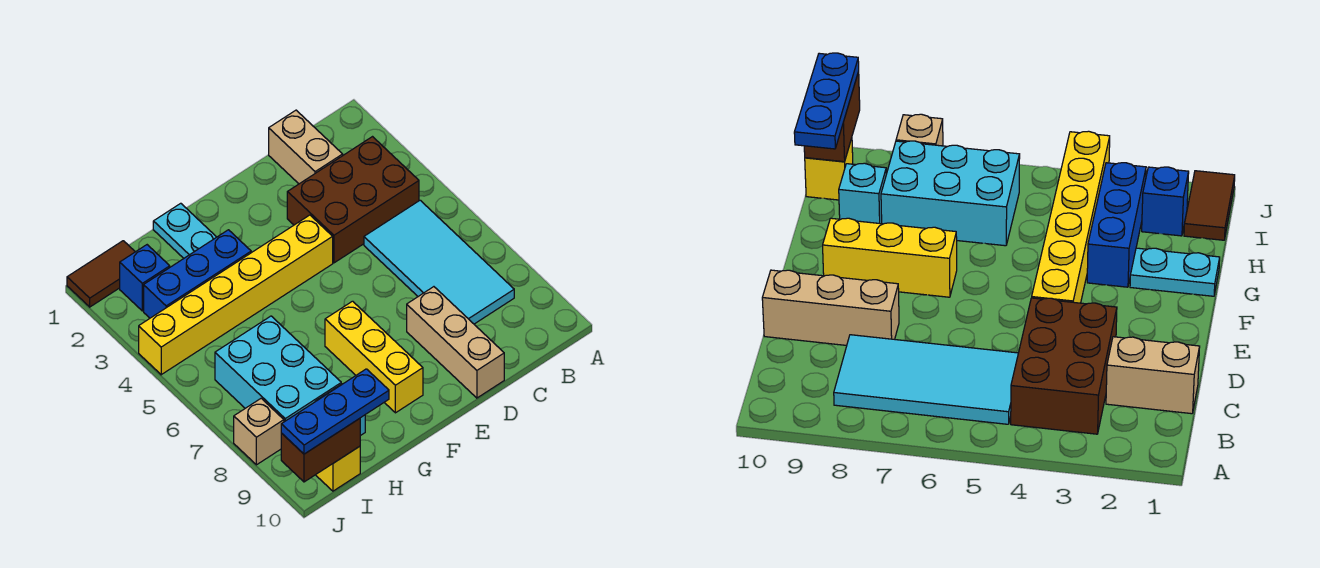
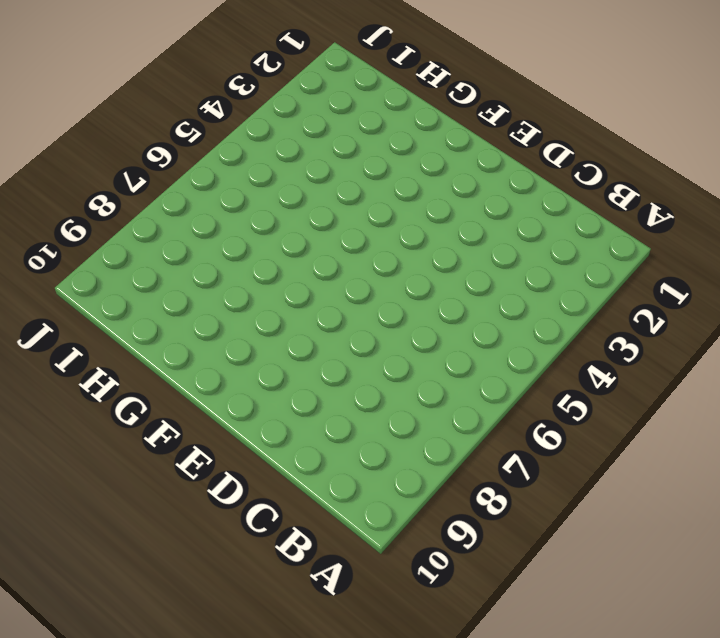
none -> brown 2x3 brick [287,137,419,263]
none -> cyan 2x4 tile [364,200,514,324]
none -> tan 1x2 brick [269,110,343,184]

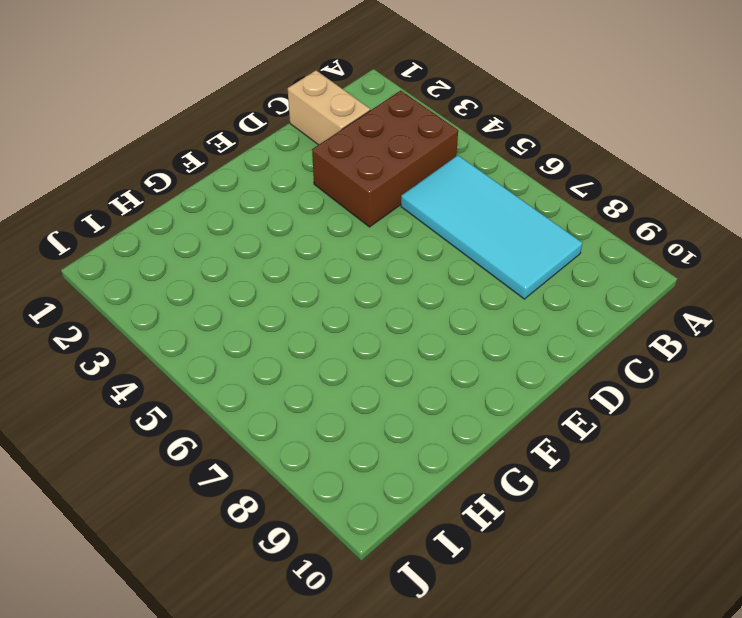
none -> tan 1x3 brick [407,287,504,398]
none -> yellow 1x6 brick [139,215,333,375]
none -> yellow 1x3 brick [325,301,423,413]

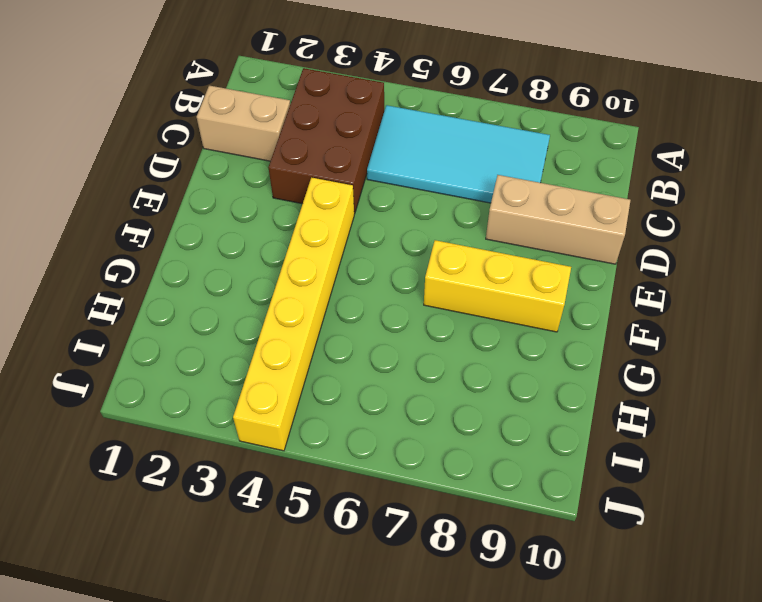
none -> cyan 1x2 plate [153,203,216,258]
none -> blue 1x3 brick [144,230,251,318]
none -> cyan 2x3 brick [215,316,341,422]

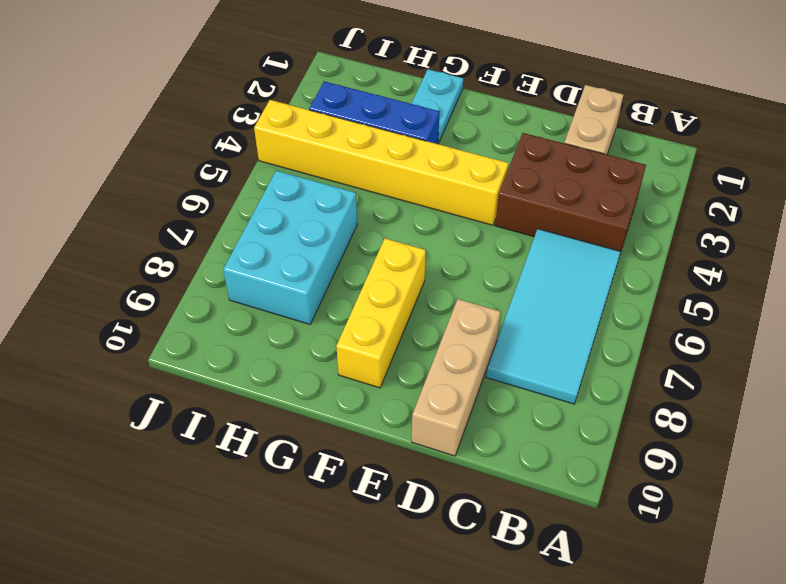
none -> cyan 1x1 brick [839,163,886,224]
none -> brown 1x2 tile [67,241,135,307]
none -> blue 1x1 brick [120,245,170,311]

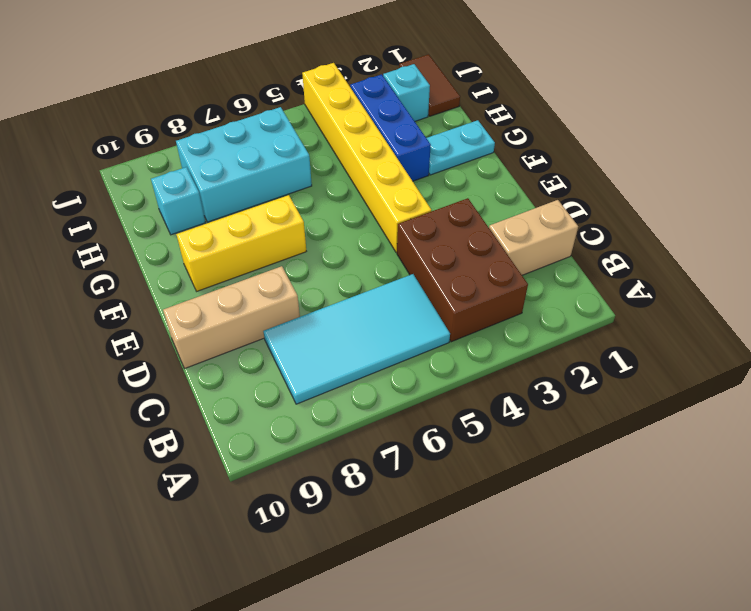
cyan 1x1 brick [383,64,430,121] -> blue 1x1 brick [120,245,170,311]
none -> yellow 1x1 brick [316,446,360,491]
none -> tan 1x1 brick [234,398,284,465]
none -> brown 1x2 brick [281,418,360,482]

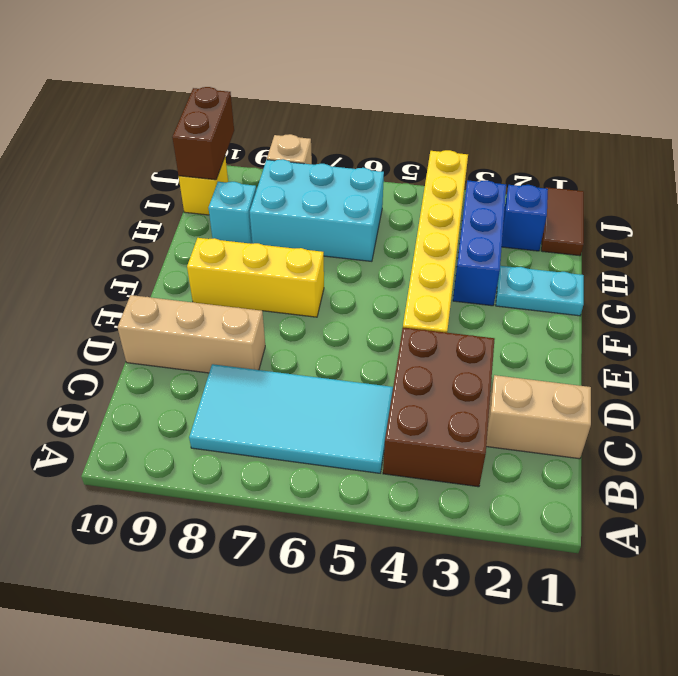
none -> blue 1x3 plate [281,369,389,454]

